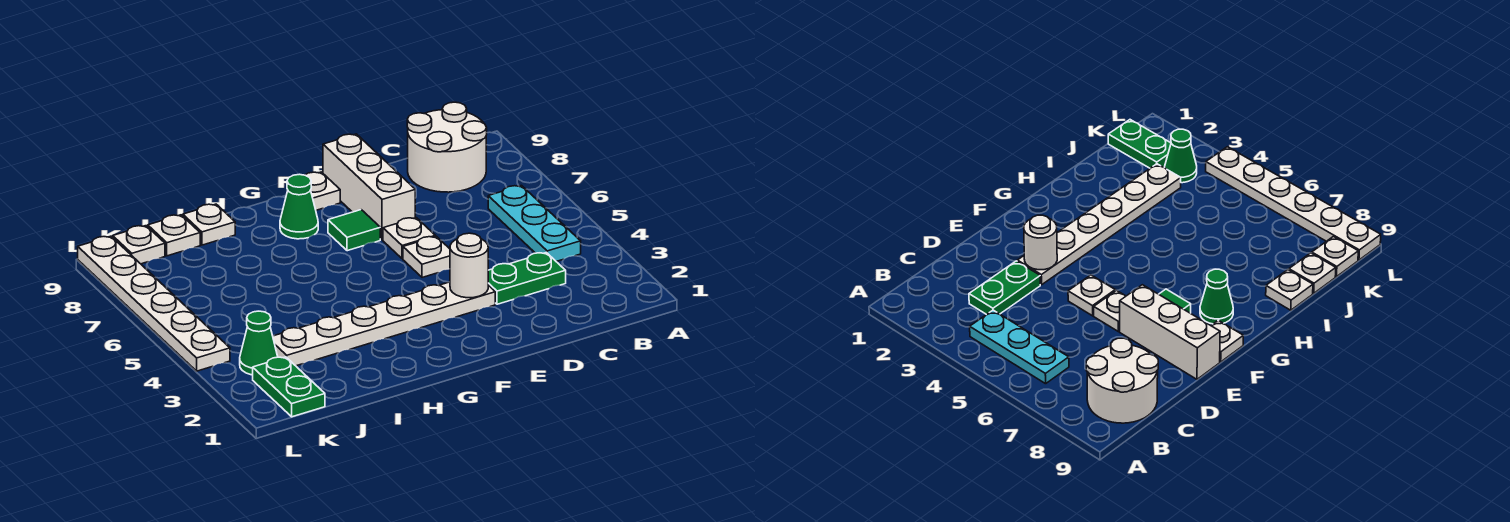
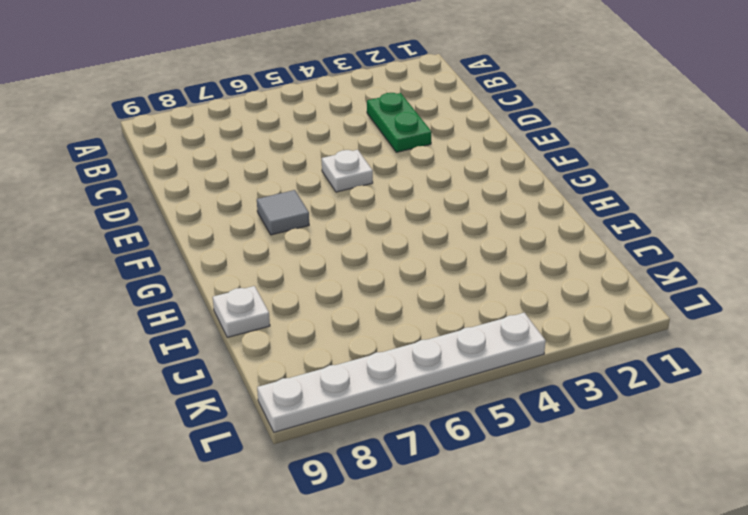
grey 1x1 tile [257,190,309,235] -> green 1x1 tile [328,210,380,251]
none -> cyan 1x3 plate [488,186,581,261]
none -> white 2x2 round brick [407,102,487,192]
none -> white 1x6 plate [273,282,495,366]

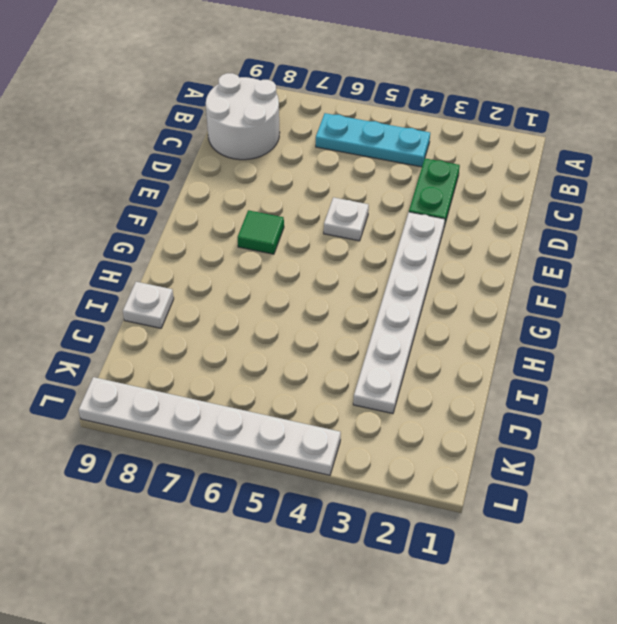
none -> white 1x1 plate [383,218,435,259]
none -> white 1x3 brick [323,134,415,240]
none -> white 1x1 plate [306,172,340,210]

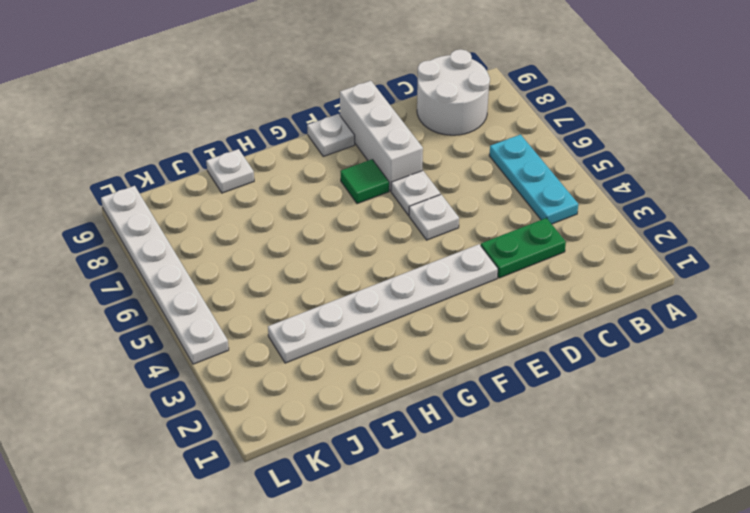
none -> green 1x1 cone [280,174,318,239]
none -> white 1x1 plate [148,215,200,256]
none -> green 1x2 plate [253,357,325,417]

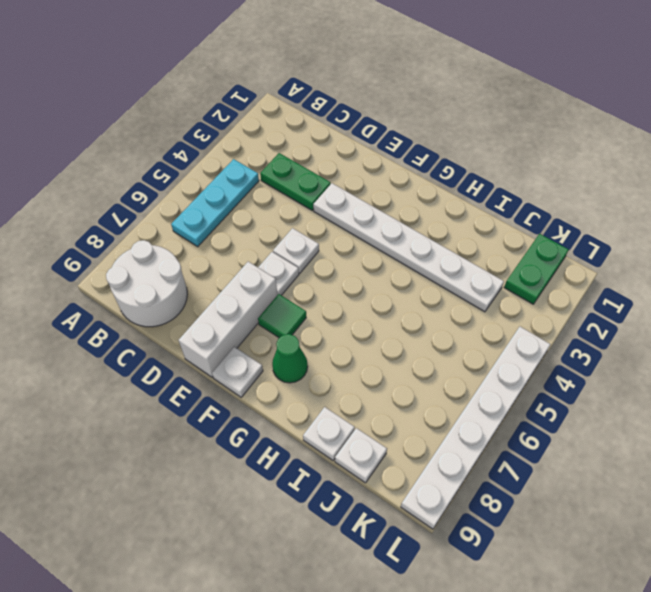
none -> green 1x1 cone [240,311,278,375]
none -> white 1x1 plate [113,226,165,264]
none -> white 1x1 round brick [450,233,488,298]

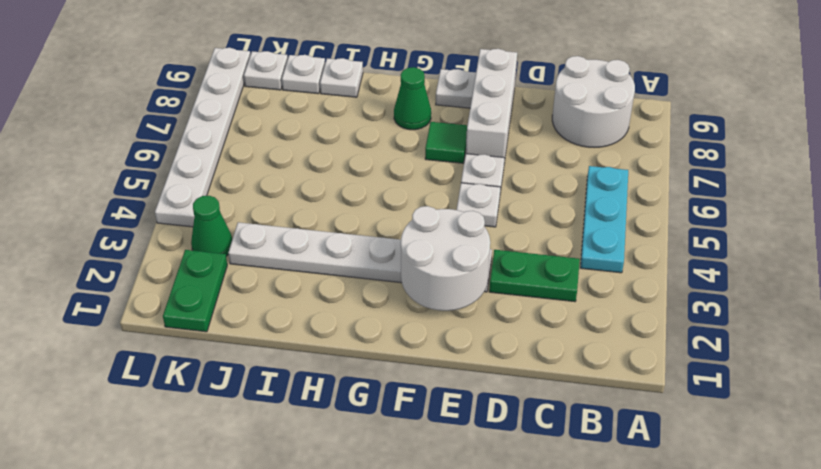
white 2x2 round brick [401,206,490,311] -> white 1x1 round brick [450,233,488,298]

